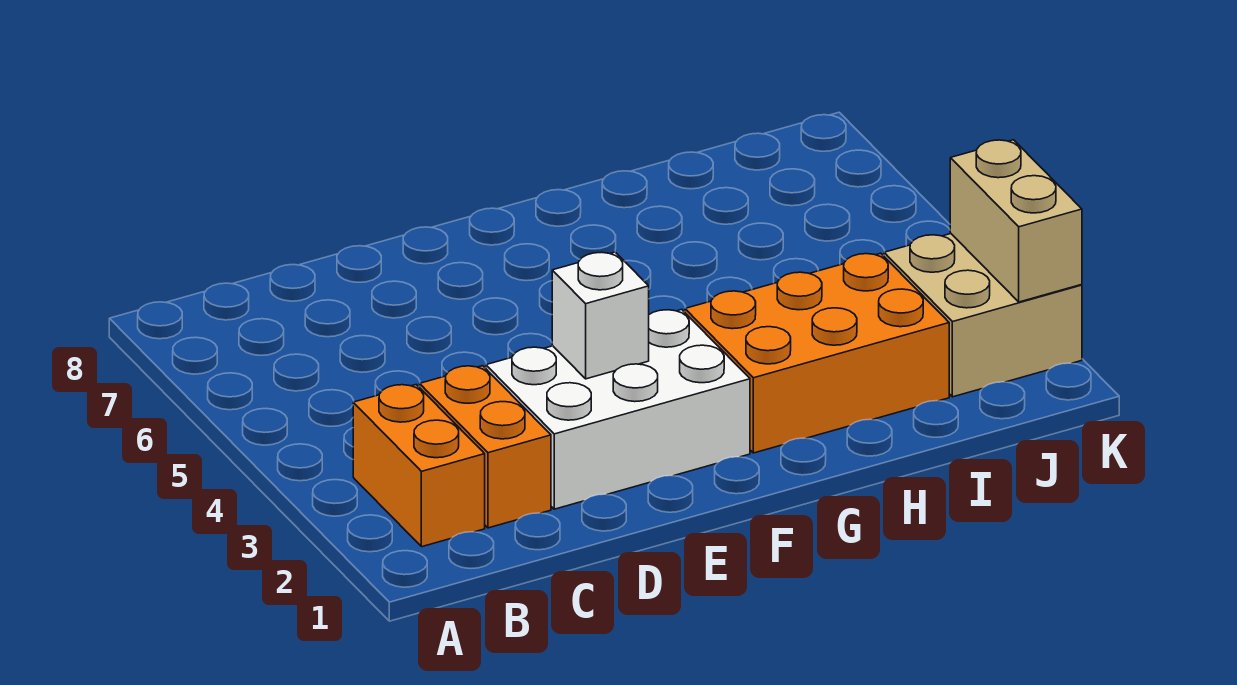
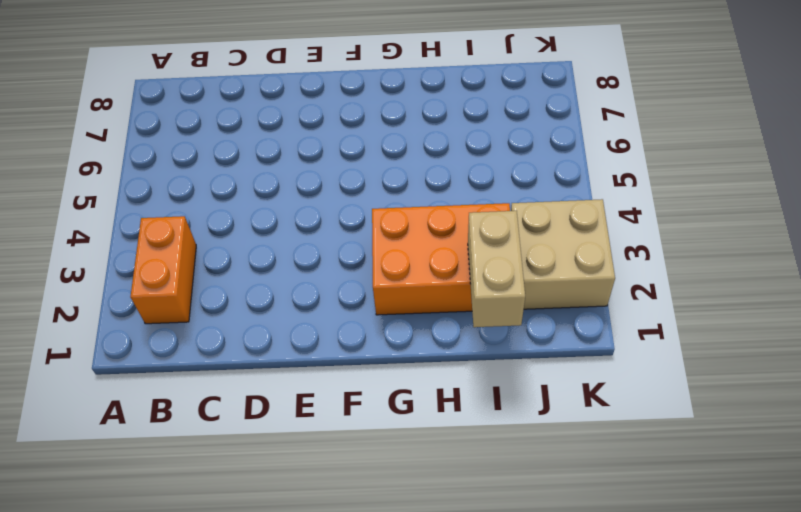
tan 1x2 brick [468,211,525,327] -> tan 1x2 brick moved to [950,140,1082,302]
none -> orange 1x2 brick [420,366,551,528]
none -> white 2x3 brick [486,310,750,509]

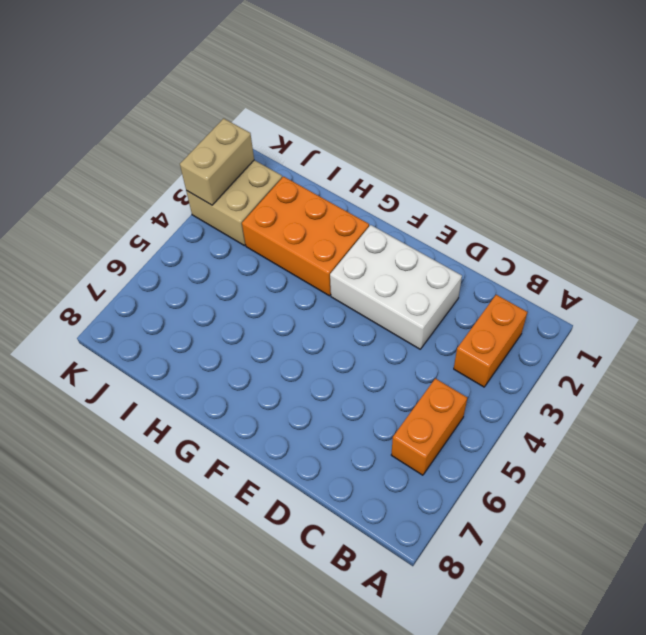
orange 1x2 brick [391,378,467,475] -> orange 1x2 brick moved to [420,366,551,528]
none -> white 1x1 brick [552,252,649,379]

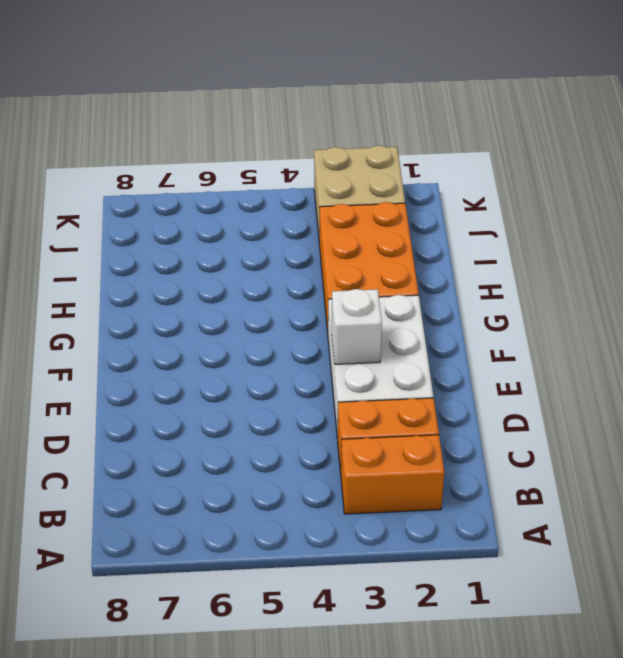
none -> tan 1x2 brick [950,140,1082,302]

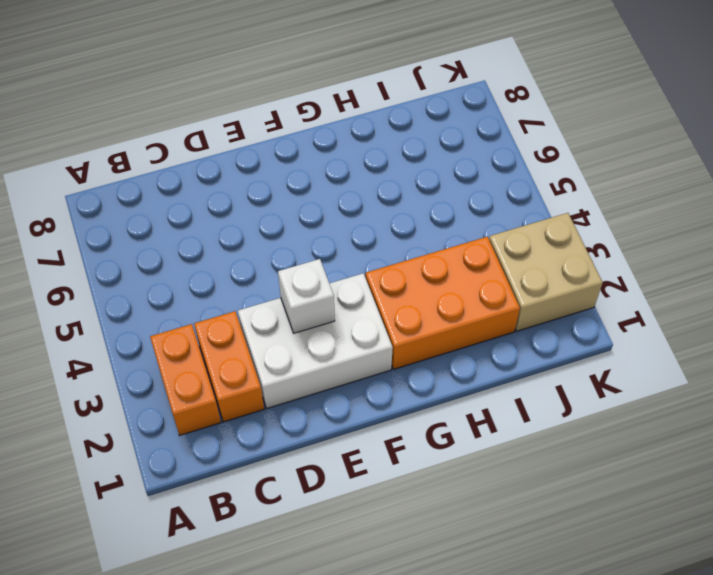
none -> tan 1x2 brick [950,140,1082,302]

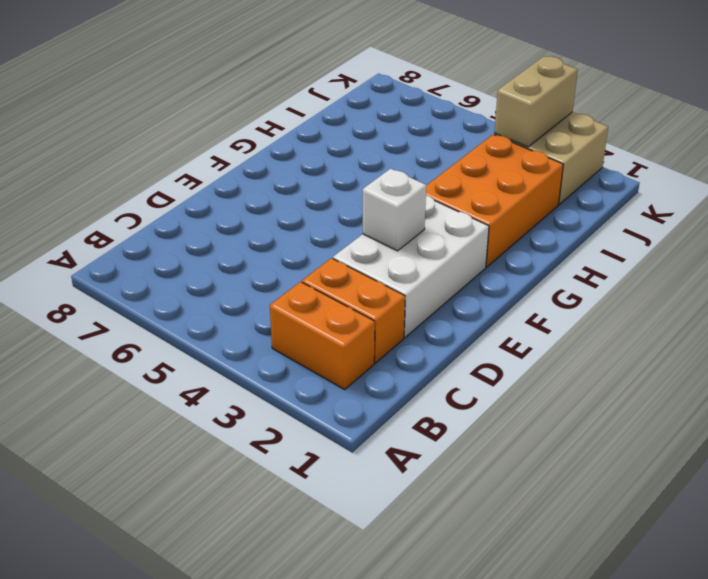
tan 1x2 brick [494,56,578,147] -> tan 1x2 brick turned to [950,140,1082,302]

